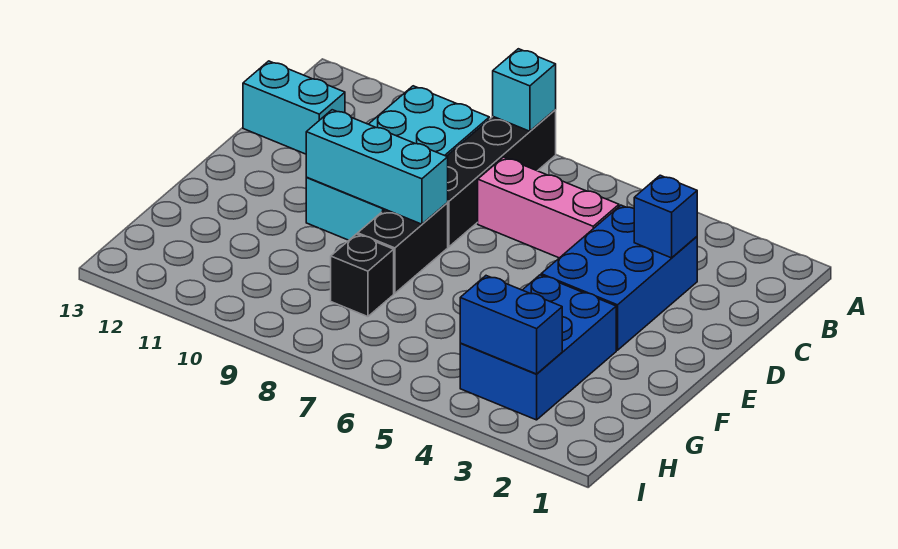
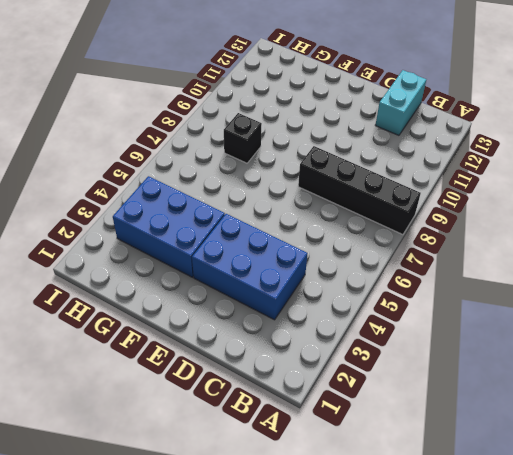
none -> cyan 2x4 brick [306,86,489,240]
none -> pink 1x3 brick [478,157,619,258]
none -> black 1x2 brick [358,203,448,293]

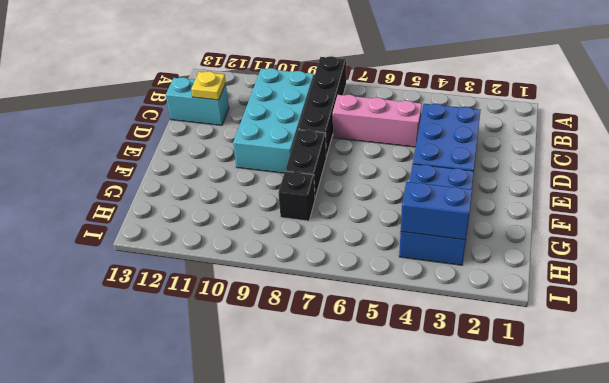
yellow 1x1 plate [191,71,226,100] -> none
none -> cyan 1x1 brick [493,49,556,131]
none -> blue 1x1 brick [634,175,697,258]
none -> cyan 1x3 brick [306,110,448,224]

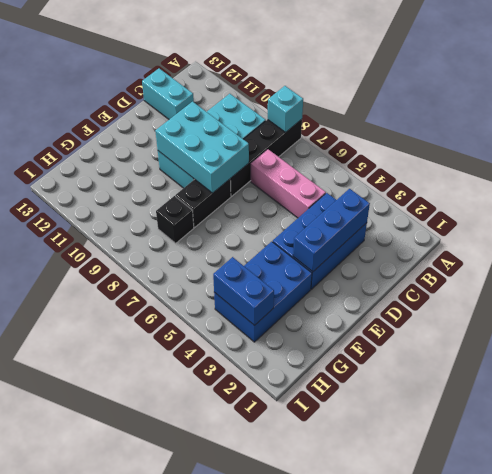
blue 1x3 brick [293,189,370,272] -> blue 1x1 brick [634,175,697,258]
cyan 2x3 brick [155,102,249,193] -> cyan 1x3 brick [306,110,448,224]

